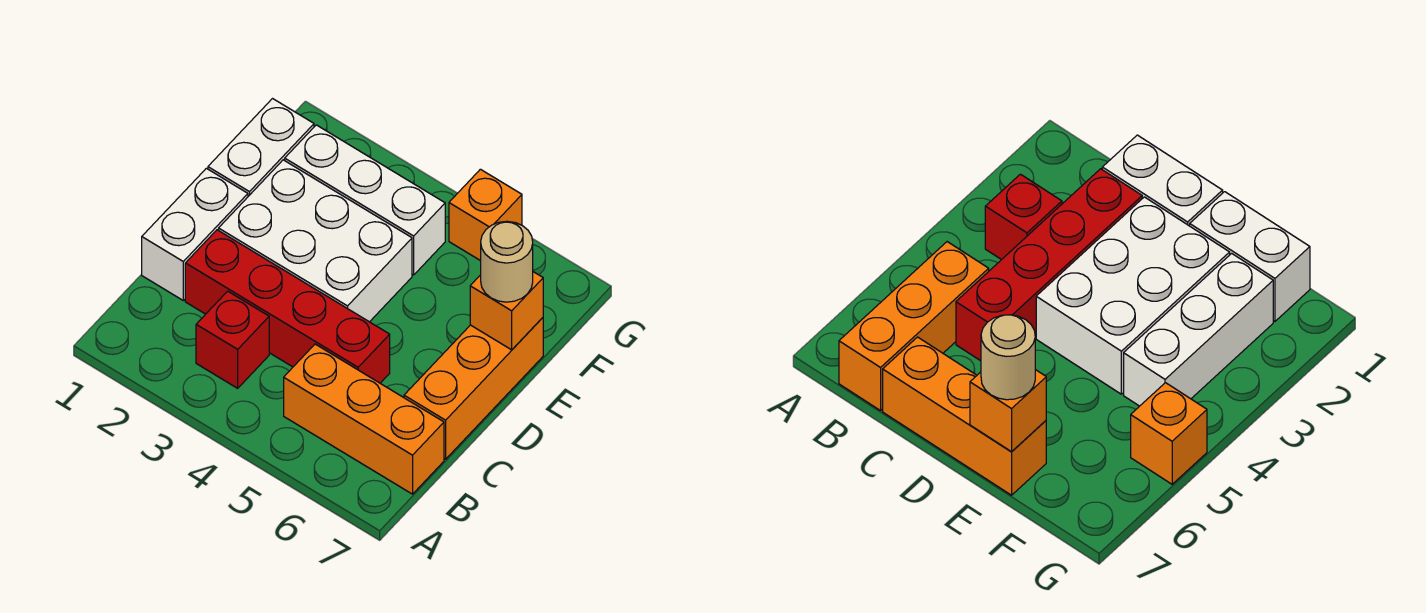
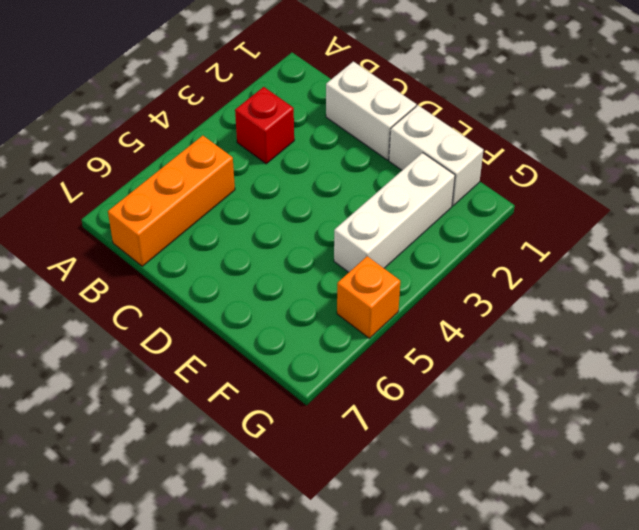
none -> red 1x4 brick [185,230,390,383]
none -> orange 1x3 brick [404,318,543,459]

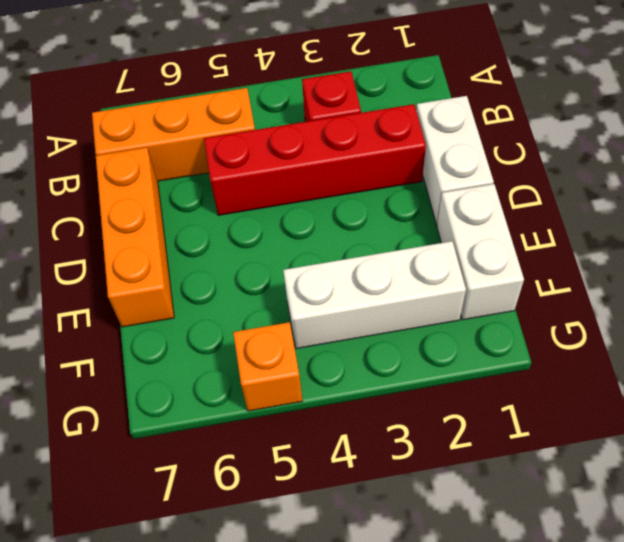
none -> white 2x3 brick [219,160,412,322]
none -> orange 1x1 brick [470,272,543,350]

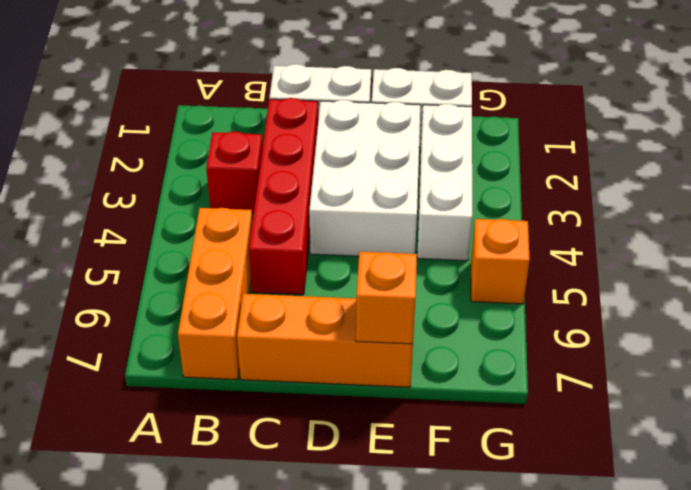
none -> tan 1x1 round brick [481,221,533,302]

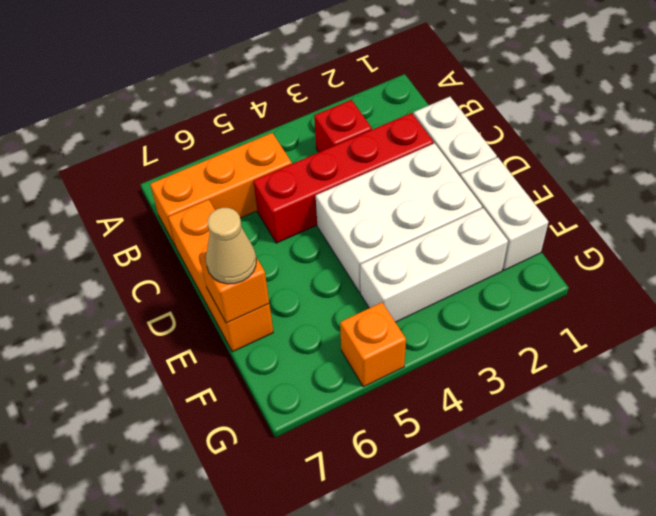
tan 1x1 cone [206,208,256,284] -> tan 1x1 round brick [481,221,533,302]

